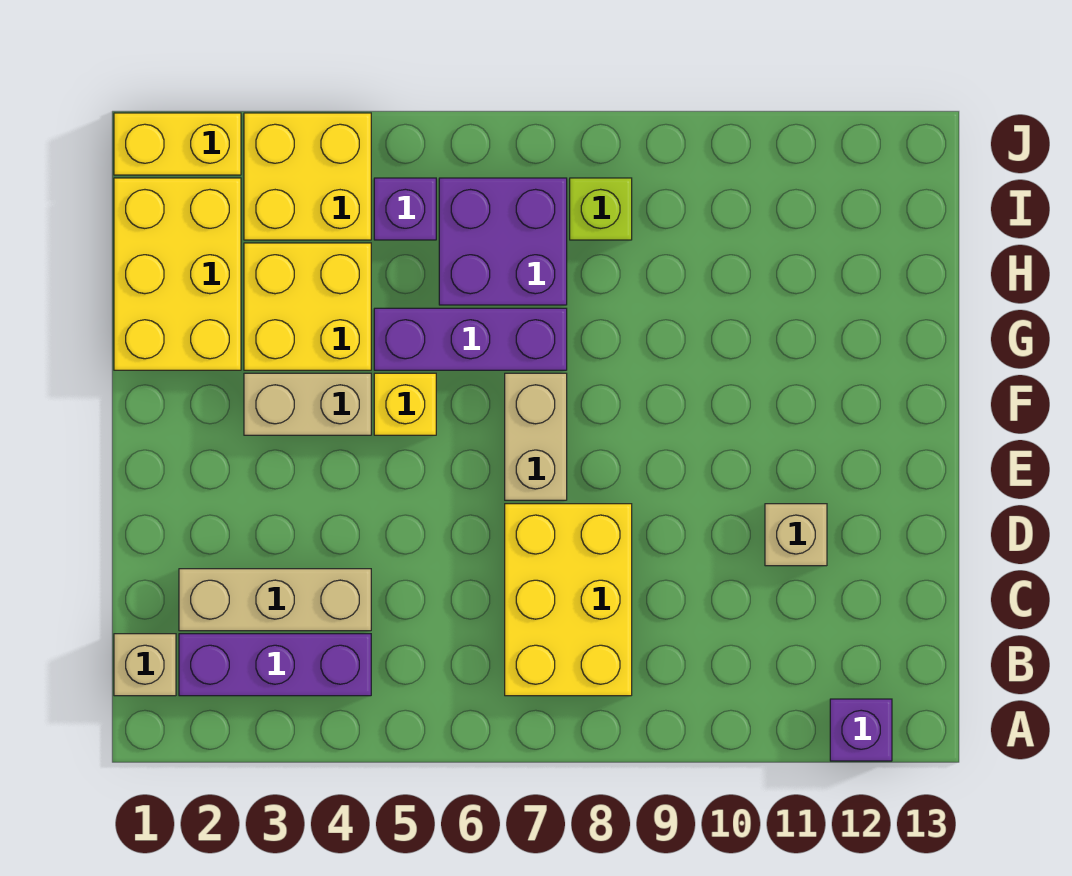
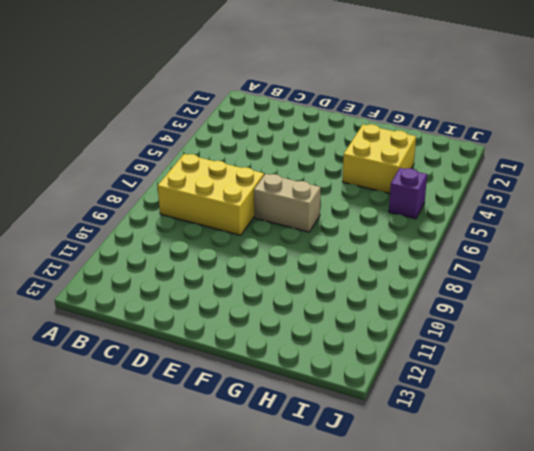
none -> purple 1x1 brick [830,699,892,761]
none -> tan 1x1 brick [114,634,176,696]
none -> purple 1x3 brick [179,634,371,696]

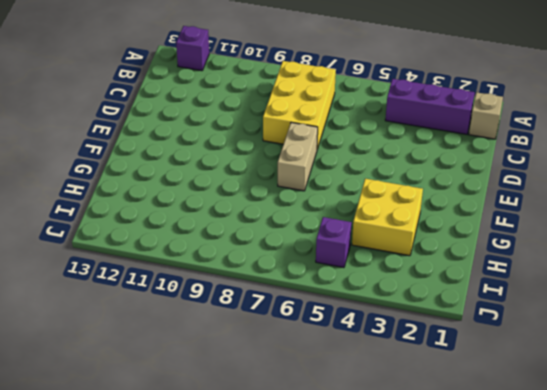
none -> tan 1x3 brick [179,569,371,631]
none -> tan 1x1 brick [765,504,827,566]
none -> tan 1x2 brick [244,373,371,435]

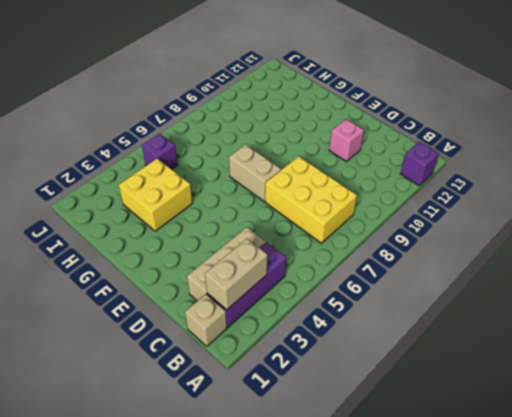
tan 1x2 brick [205,239,267,310] -> tan 1x2 brick moved to [244,373,371,435]
pink 1x1 brick [329,119,364,162] -> tan 1x1 brick [765,504,827,566]
none -> yellow 1x1 brick [374,373,436,435]
none -> yellow 2x3 brick [114,178,241,370]
none -> purple 1x3 brick [374,308,567,370]

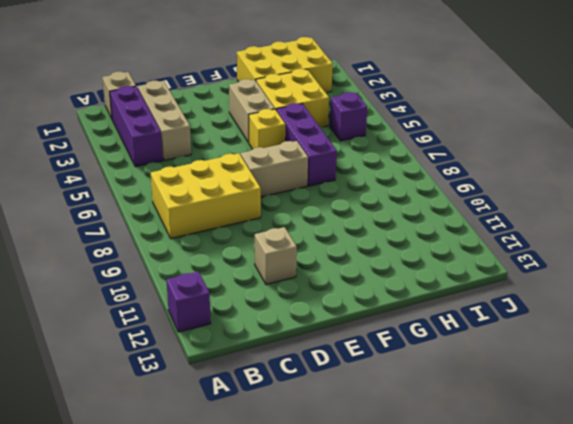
none -> purple 2x2 brick [439,178,567,305]
none -> yellow 2x2 brick [244,113,371,240]
none -> lime 1x1 brick [570,178,632,240]

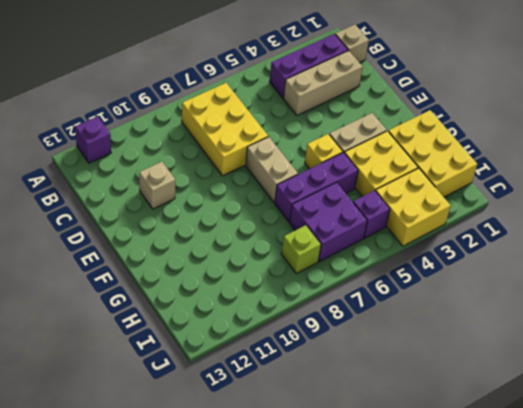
none -> yellow 1x2 brick [114,113,241,175]

